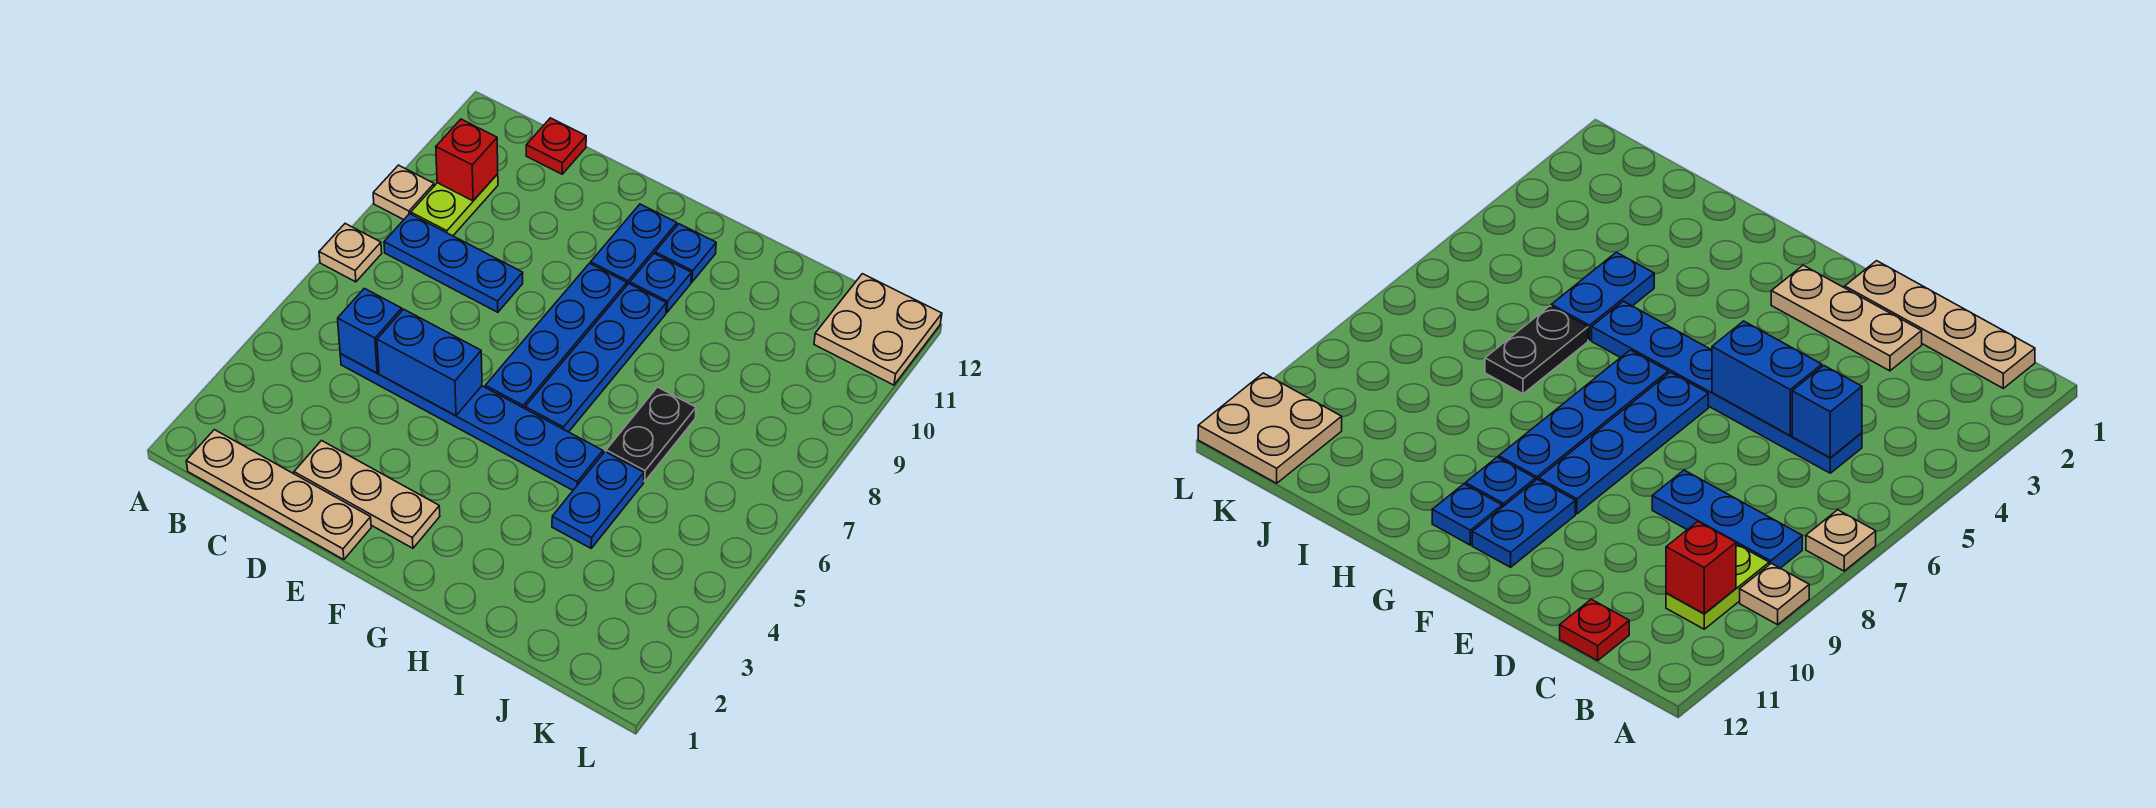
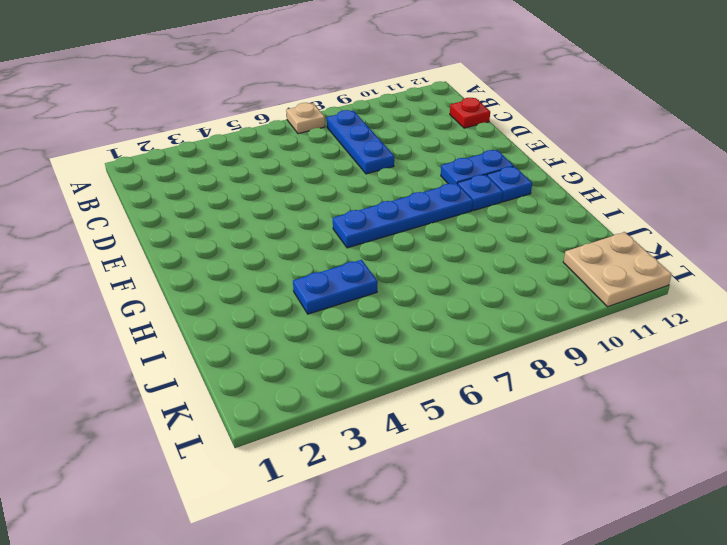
none -> tan 1x1 plate [373,165,434,220]
none -> tan 1x4 plate [186,430,371,560]
none -> lime 1x2 plate [411,174,498,236]

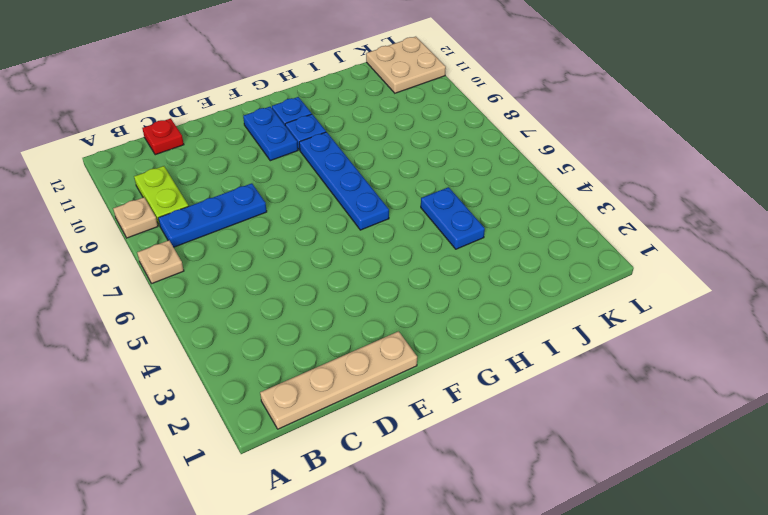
none -> blue 1x6 plate [340,354,603,490]
none -> tan 1x3 plate [294,441,440,548]
none -> blue 1x4 plate [485,263,627,408]

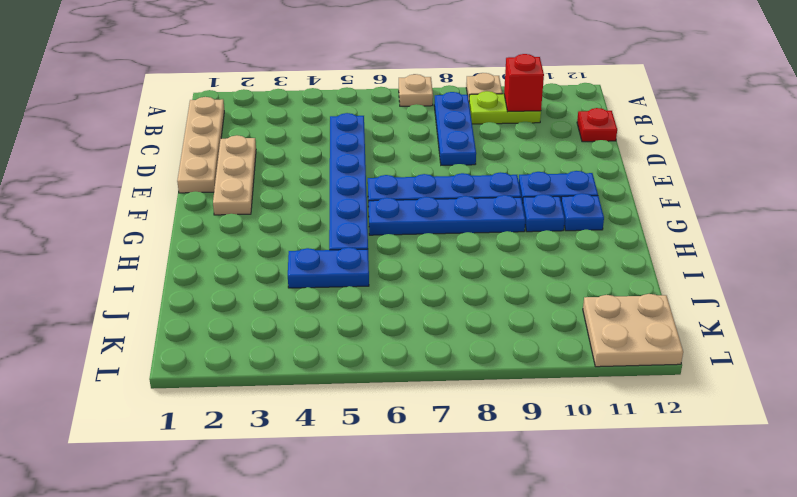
none -> black 1x2 plate [606,387,696,482]
none -> blue 1x1 brick [338,288,402,373]
none -> blue 1x2 brick [377,309,482,416]

